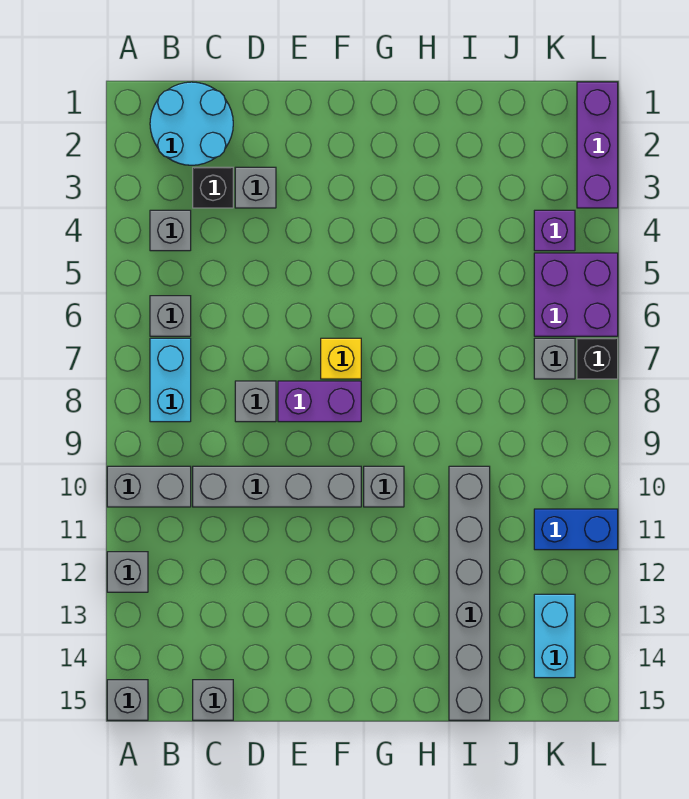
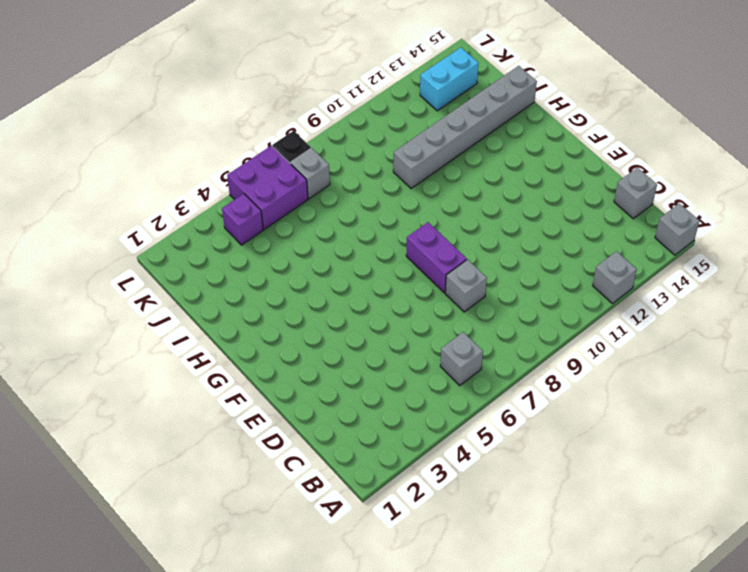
none -> grey 1x2 brick [107,466,191,507]
none -> cyan 2x2 round brick [150,82,233,165]
none -> grey 1x1 brick [150,210,191,251]

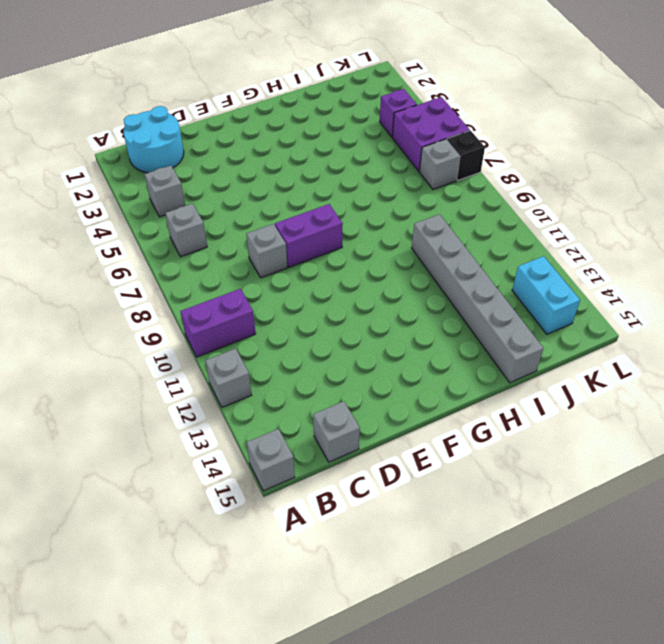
purple 1x2 brick [180,289,256,357] -> grey 1x2 brick [107,466,191,507]
none -> cyan 1x2 brick [150,338,191,422]
none -> black 1x1 brick [193,167,233,208]
none -> grey 1x4 brick [193,466,361,507]

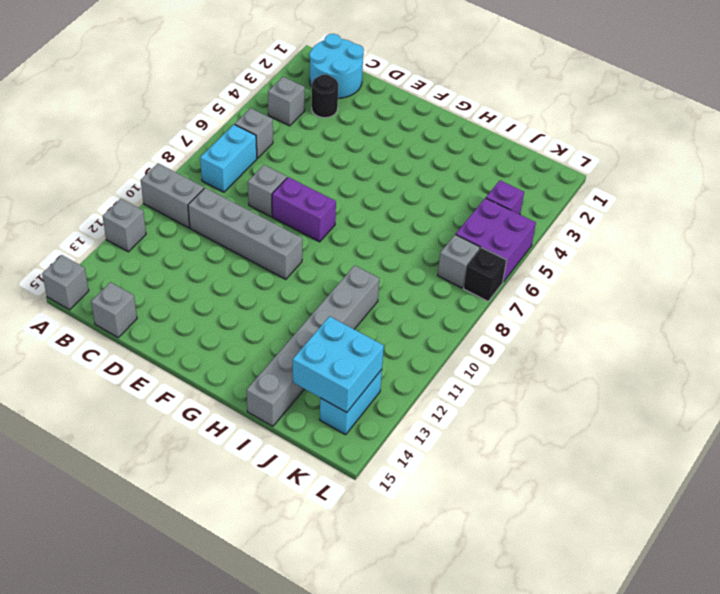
black 1x1 round brick [312,74,338,118] -> black 1x1 brick [193,167,233,208]
cyan 2x2 brick [293,316,384,413] -> none
none -> grey 1x1 brick [235,167,276,208]
none -> yellow 1x1 brick [321,338,361,379]
none -> grey 1x1 brick [364,466,404,507]

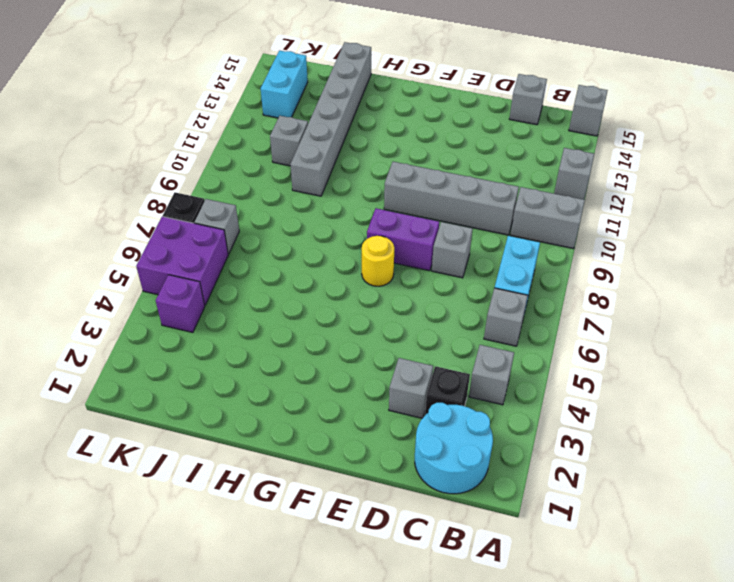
yellow 1x1 round brick [362,236,394,286] -> yellow 1x1 brick [321,338,361,379]
grey 1x1 brick [270,116,308,166] -> grey 1x1 brick moved to [364,466,404,507]
none -> blue 1x2 brick [534,509,618,550]
none -> purple 1x3 brick [577,82,618,208]

